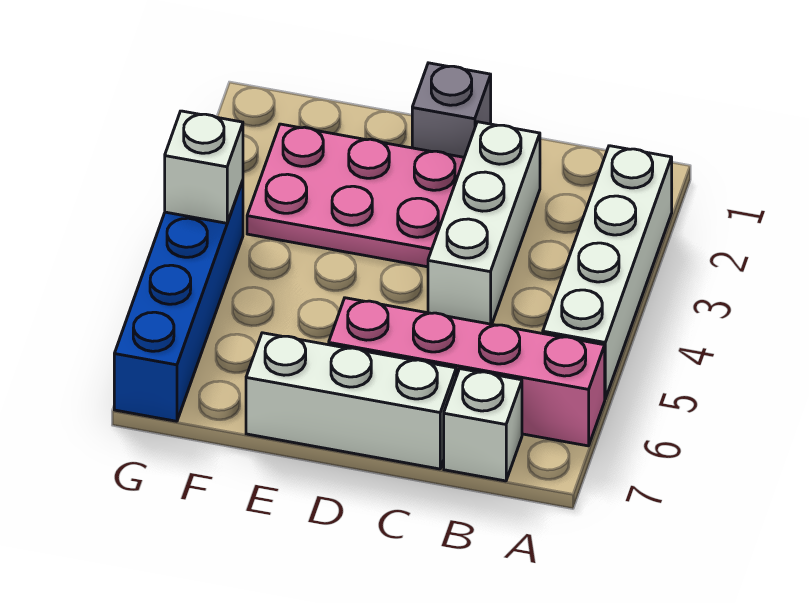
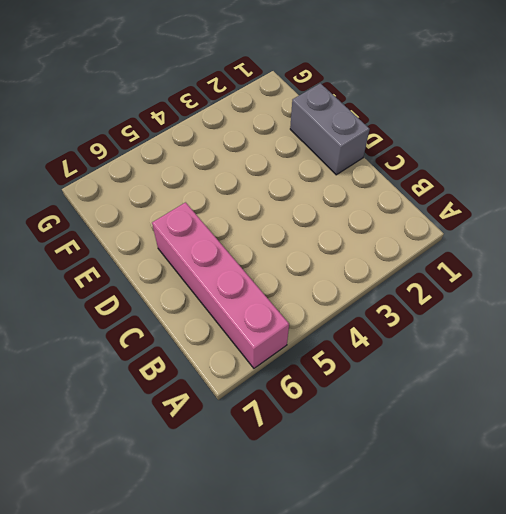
grey 1x2 brick [290,83,370,175] -> grey 1x1 brick [412,63,491,157]
none -> white 1x4 brick [543,146,672,399]
none -> white 1x1 brick [444,369,522,481]

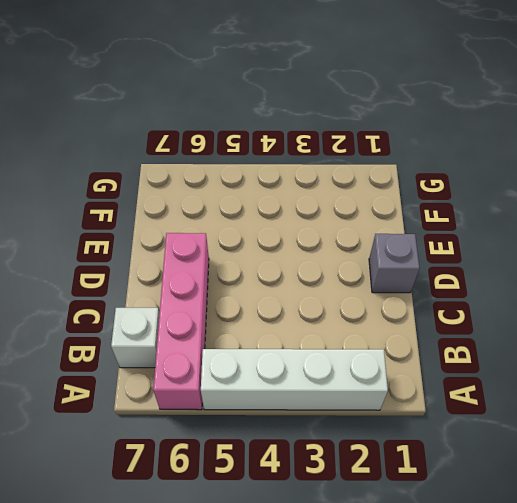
none -> white 1x3 brick [428,122,540,324]
none -> white 1x3 brick [246,333,456,469]

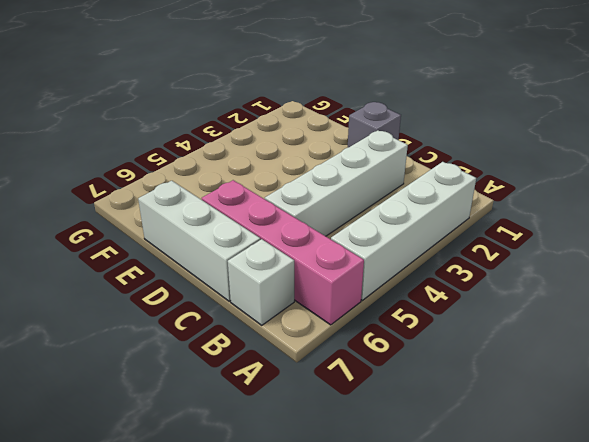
white 1x4 brick [265,130,408,236] -> white 1x3 brick [428,122,540,324]
none -> pink 2x3 plate [247,124,464,267]
none -> blue 1x4 brick [114,181,243,421]

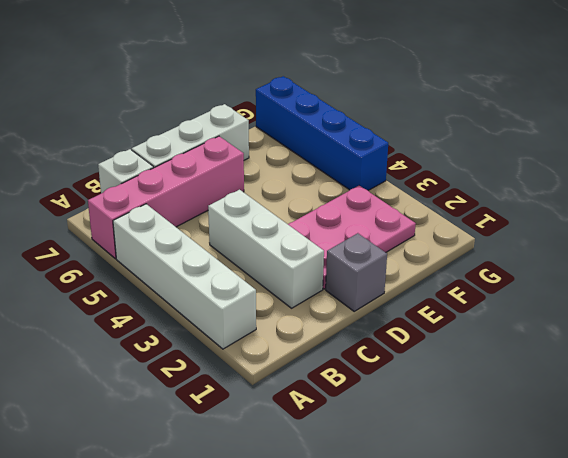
none -> white 1x1 brick [165,111,243,223]

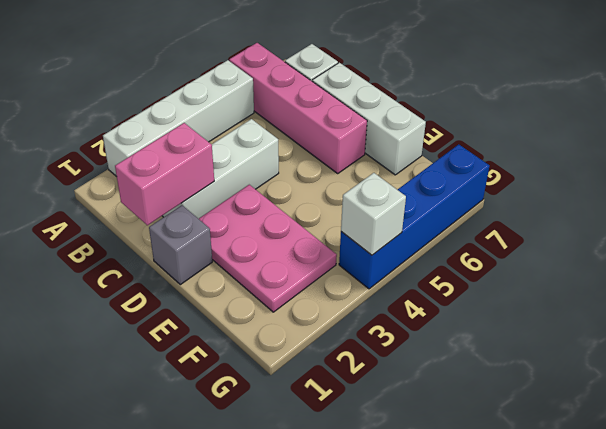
pink 1x2 brick [115,123,214,225] -> none

